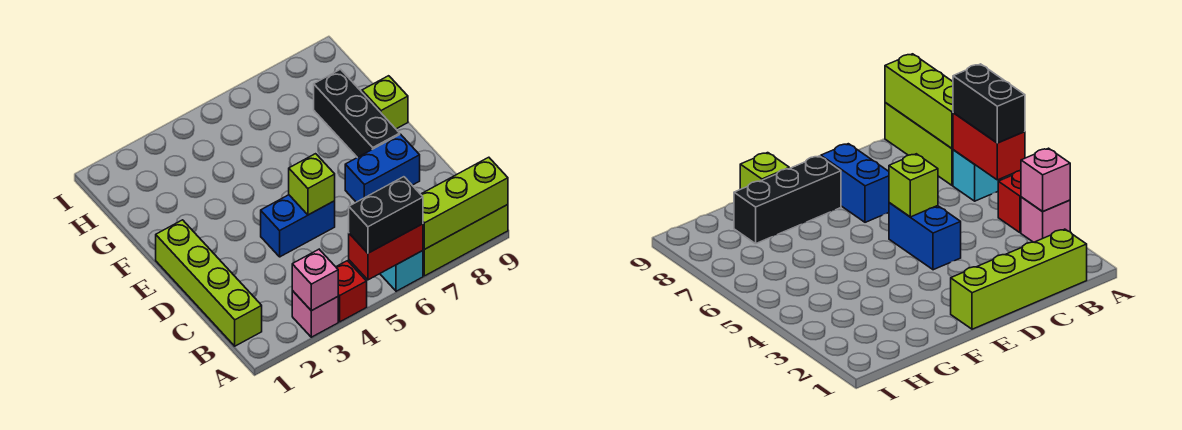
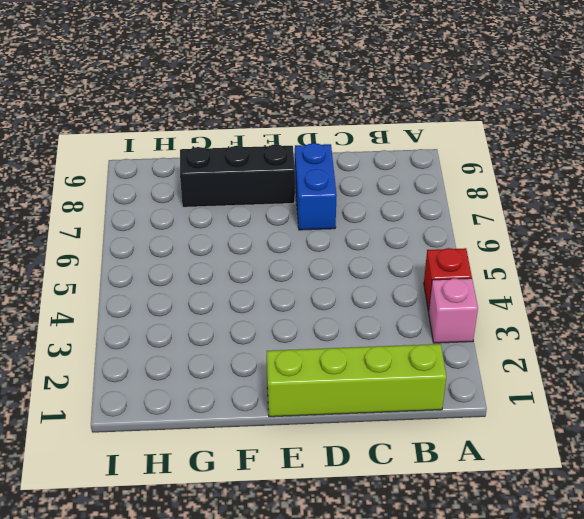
none -> cyan 1x1 brick [380,251,423,291]
none -> lime 1x3 brick [423,205,508,276]
none -> blue 1x2 brick [261,195,335,257]

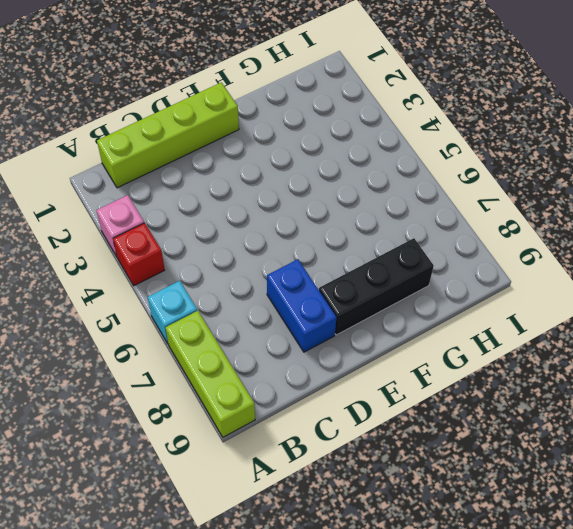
none -> blue 1x2 brick [261,195,335,257]
none -> lime 1x1 brick [362,76,408,129]
none -> pink 1x1 brick [292,249,338,311]

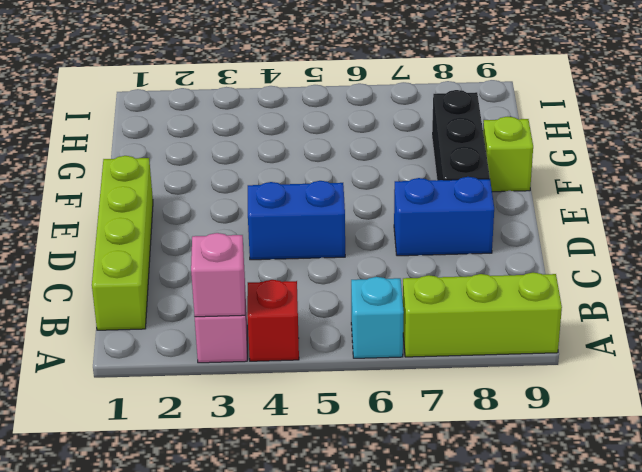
none -> red 1x2 brick [349,224,423,280]
none -> lime 1x3 brick [421,157,508,249]
none -> lime 1x1 brick [289,154,335,215]

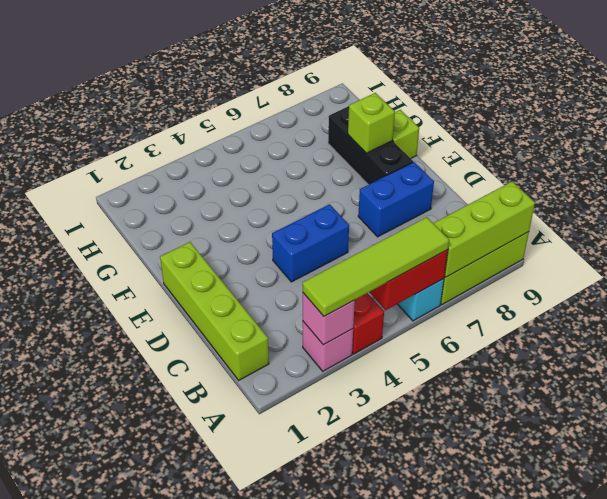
lime 1x4 tile [303,217,449,316] -> black 1x2 brick [349,177,423,253]
lime 1x1 brick [348,93,395,153] -> lime 1x1 brick moved to [289,154,335,215]

